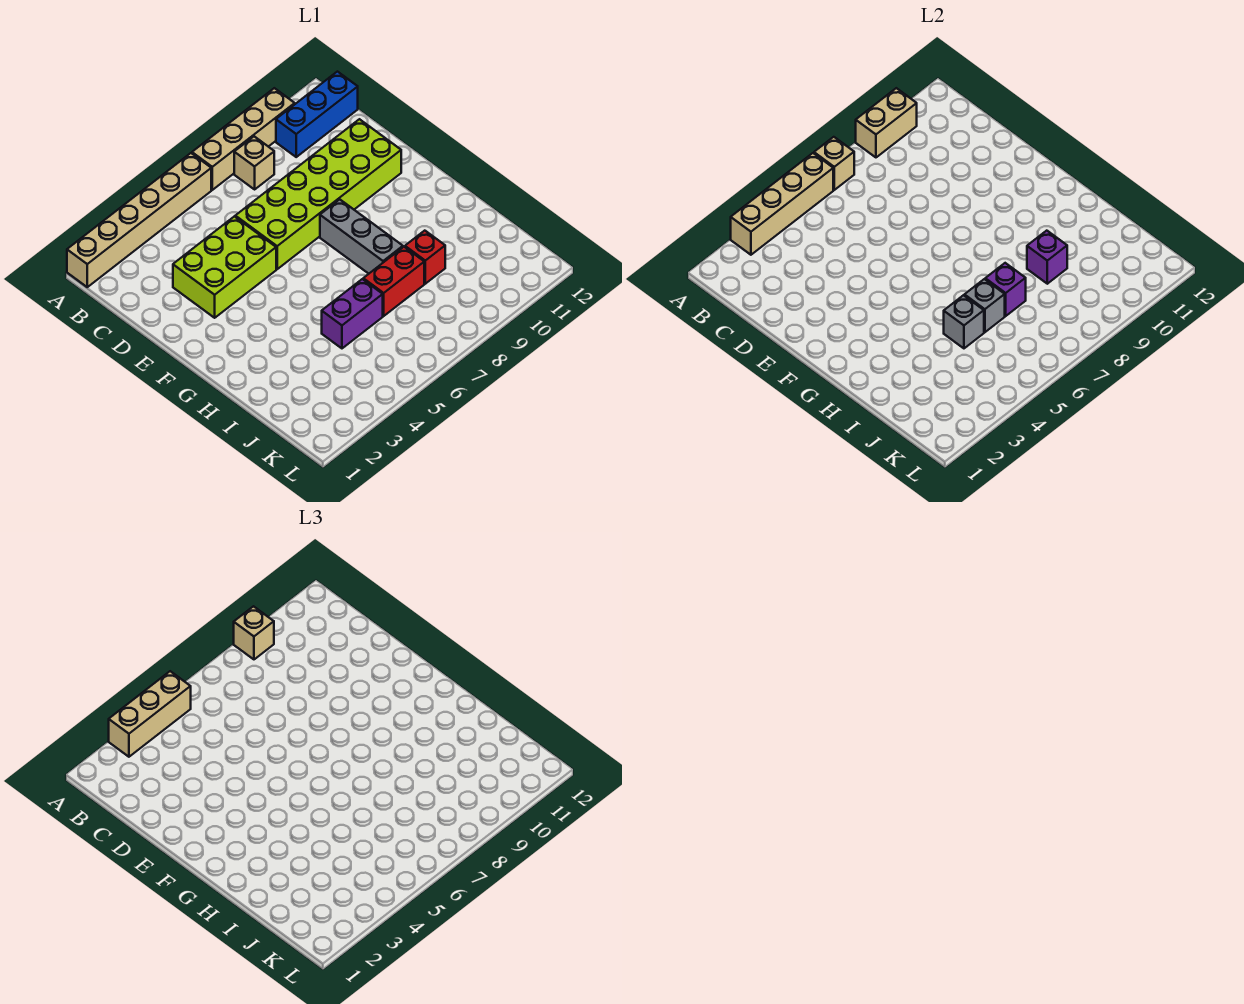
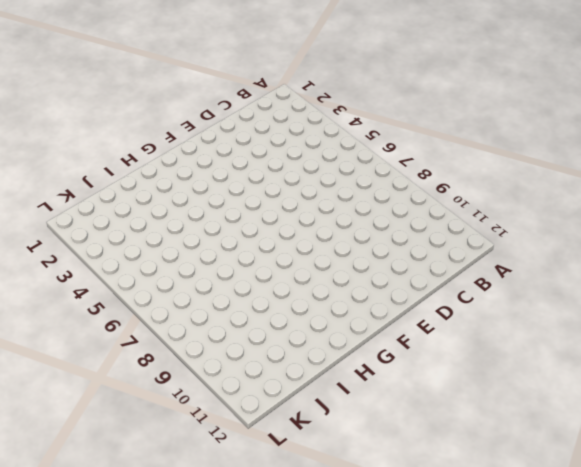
none -> tan 1x6 brick [67,153,211,287]
none -> tan 1x4 brick [192,88,295,190]
none -> tan 1x1 brick [234,136,274,189]

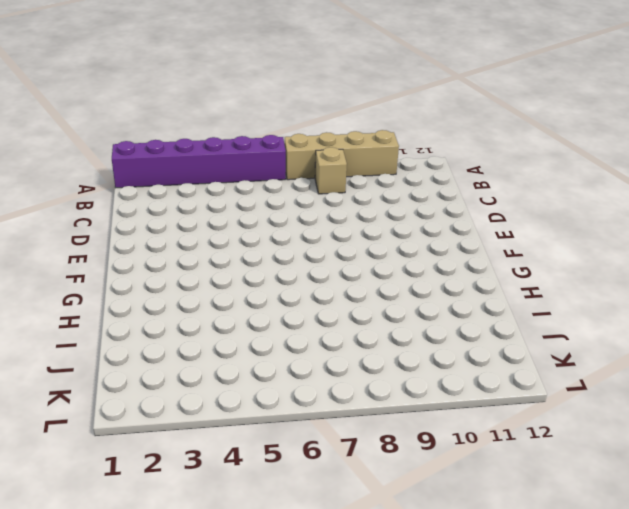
purple 1x6 brick [112,135,286,188] -> tan 1x6 brick [67,153,211,287]
none -> blue 1x3 brick [276,72,358,157]
none -> lime 2x3 brick [173,216,276,318]
none -> lime 2x6 brick [235,119,401,269]

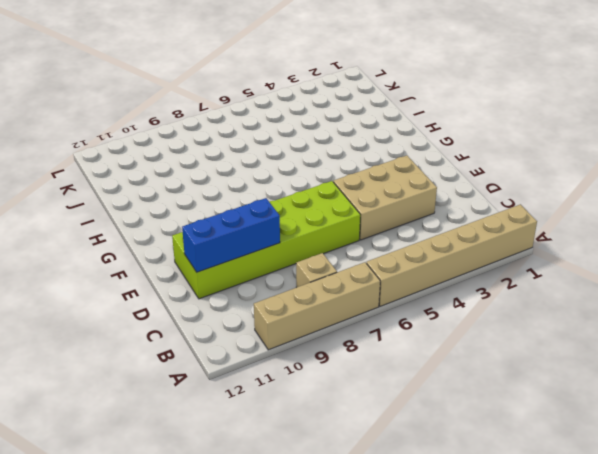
tan 2x3 brick [333,156,437,240] -> lime 2x3 brick [173,216,276,318]
blue 1x3 brick [182,198,280,272] -> blue 1x3 brick moved to [276,72,358,157]
none -> grey 1x3 brick [320,199,403,274]
none -> purple 1x2 brick [322,279,383,348]
none -> red 1x2 brick [363,247,424,316]

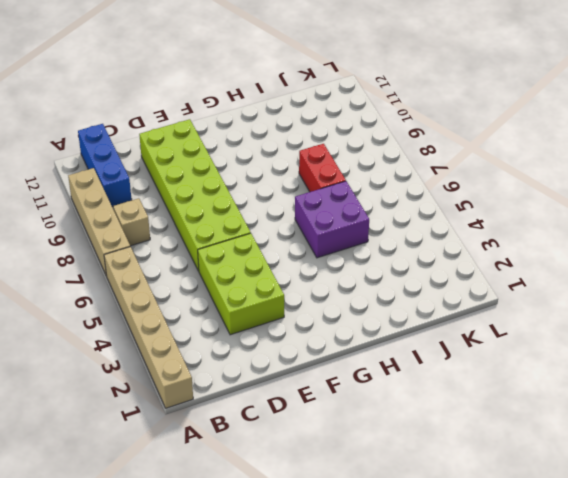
purple 2x2 brick [295,181,369,258] -> purple 1x2 brick [322,279,383,348]
none -> grey 1x3 brick [320,199,403,274]
none -> red 1x1 brick [405,231,445,284]
none -> tan 1x4 brick [731,153,833,255]

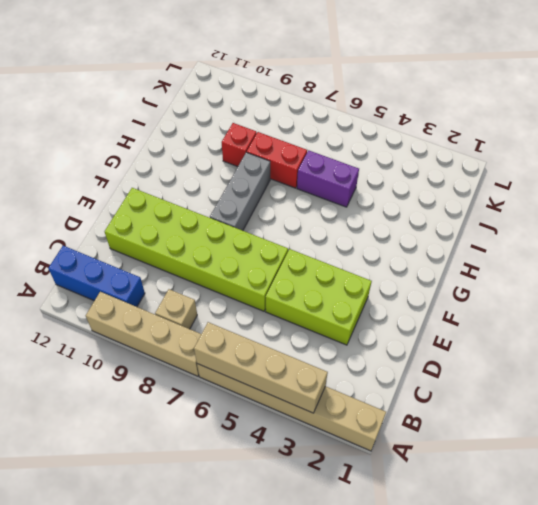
none -> tan 1x1 brick [814,137,854,190]
none -> tan 1x2 brick [856,88,917,157]
none -> grey 1x1 brick [944,295,984,348]

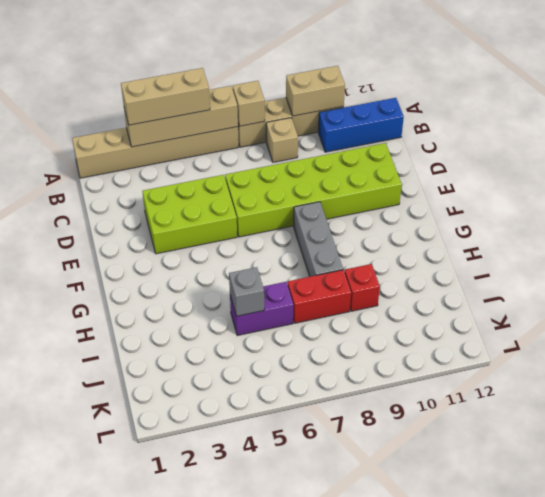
none -> grey 1x1 brick [964,279,1005,332]
none -> purple 1x1 brick [985,263,1026,316]
none -> purple 1x1 brick [1027,231,1067,284]

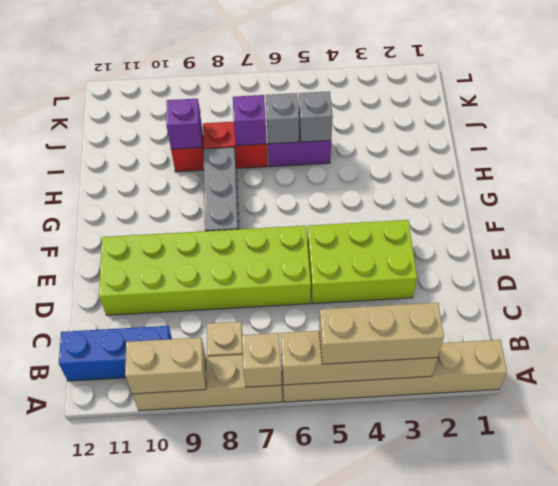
none -> tan 1x1 brick [234,606,274,659]

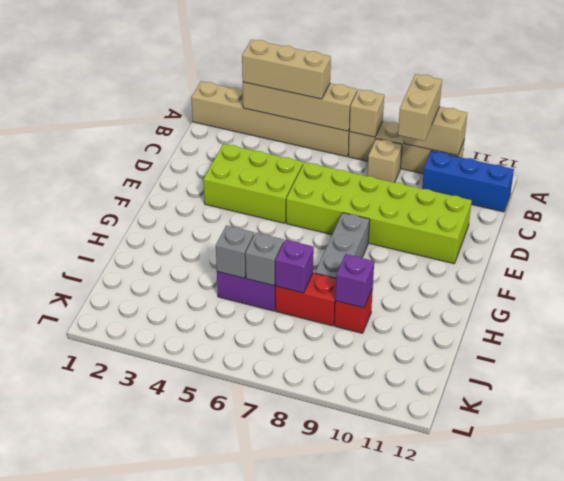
tan 1x2 brick [398,74,442,141] -> tan 1x1 brick [234,606,274,659]

